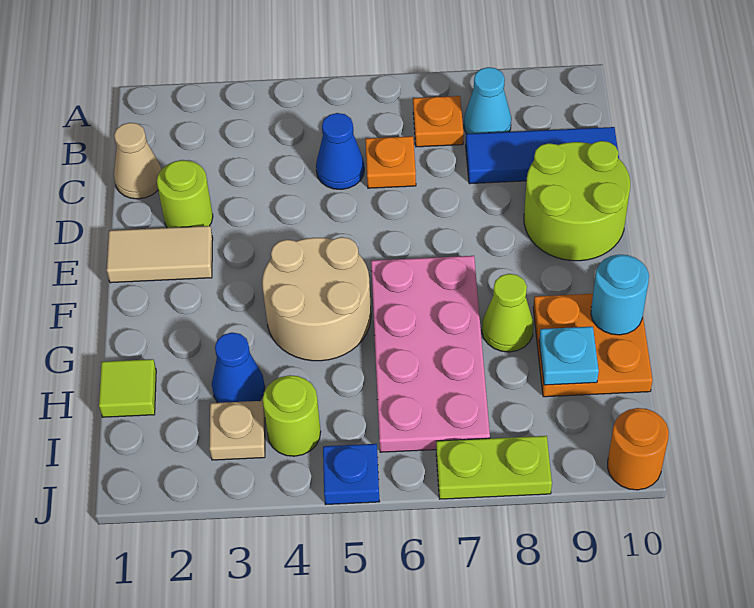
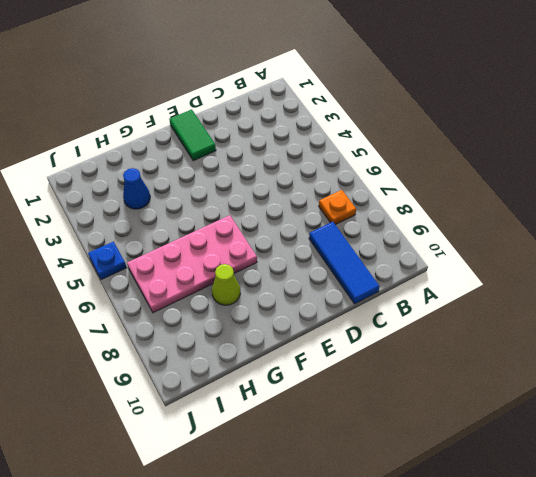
green 1x2 tile [170,110,216,161] -> tan 1x2 tile [107,226,213,283]
none -> cyan 1x1 cone [464,67,511,134]
none -> tan 1x1 cone [114,123,161,199]
none -> blue 1x1 cone [316,113,364,189]

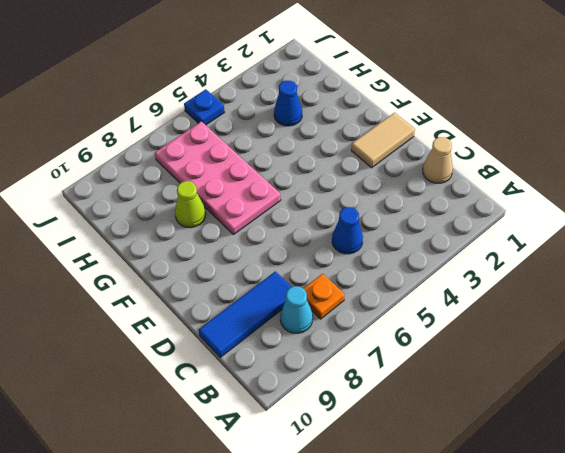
none -> orange 1x1 plate [365,136,416,188]
none -> lime 1x1 round brick [157,160,213,228]
none -> lime 2x2 round brick [524,141,630,261]

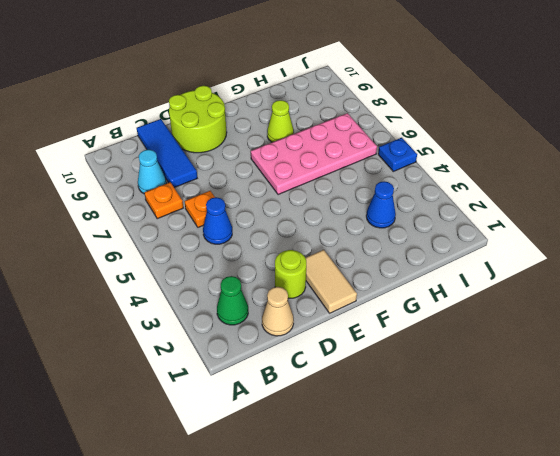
green 1x1 cone [217,276,248,325] -> none
none -> tan 2x2 round brick [262,237,371,361]
none -> orange 2x2 plate [533,294,653,397]
none -> lime 1x1 tile [99,359,156,417]

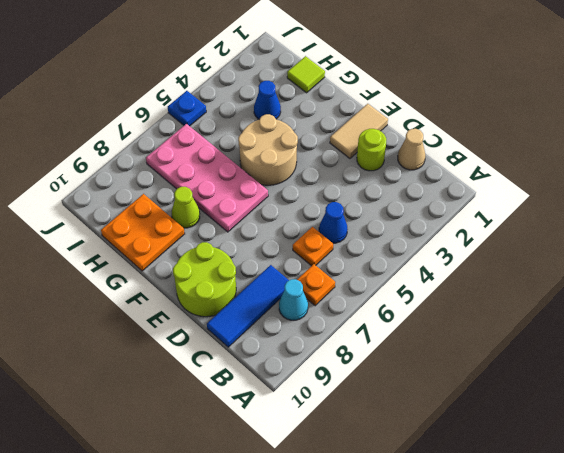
none -> tan 1x1 plate [210,401,265,460]
none -> lime 1x1 round brick [263,375,321,456]
none -> lime 1x2 plate [436,436,552,499]

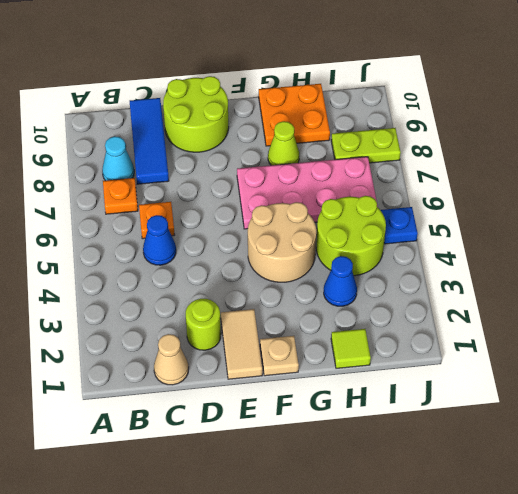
tan 1x1 plate [260,336,299,376] -> tan 1x1 plate moved to [210,401,265,460]
lime 2x2 round brick [316,196,386,276] -> lime 1x1 round brick [263,375,321,456]
lime 1x2 plate [331,128,401,163] -> lime 1x2 plate turned to [436,436,552,499]
none -> orange 1x1 round brick [608,408,669,490]
none -> cyan 1x1 round brick [591,254,649,335]
none -> cyan 1x1 plate [539,327,599,385]

